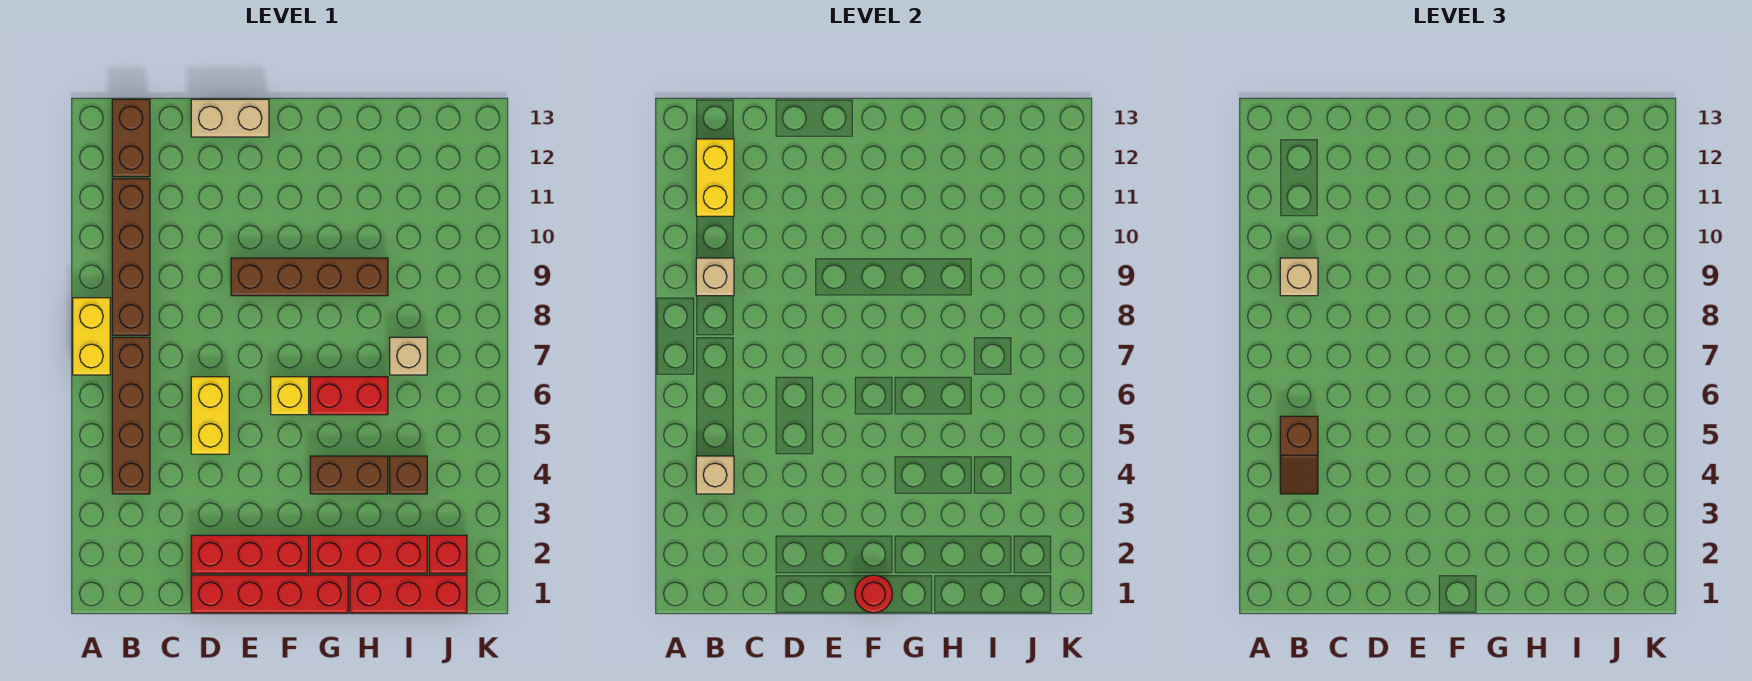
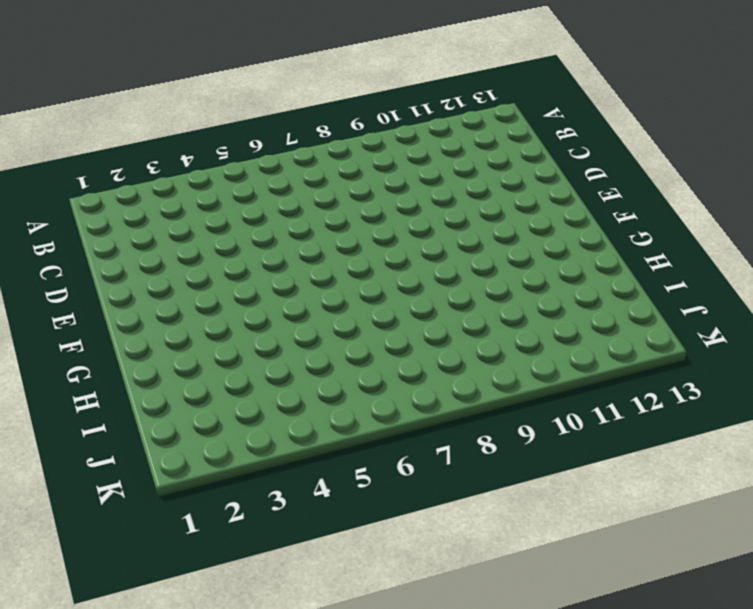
none -> yellow 1x2 brick [73,298,110,375]
none -> brown 1x4 brick [112,337,150,494]
none -> brown 1x4 brick [112,179,150,335]

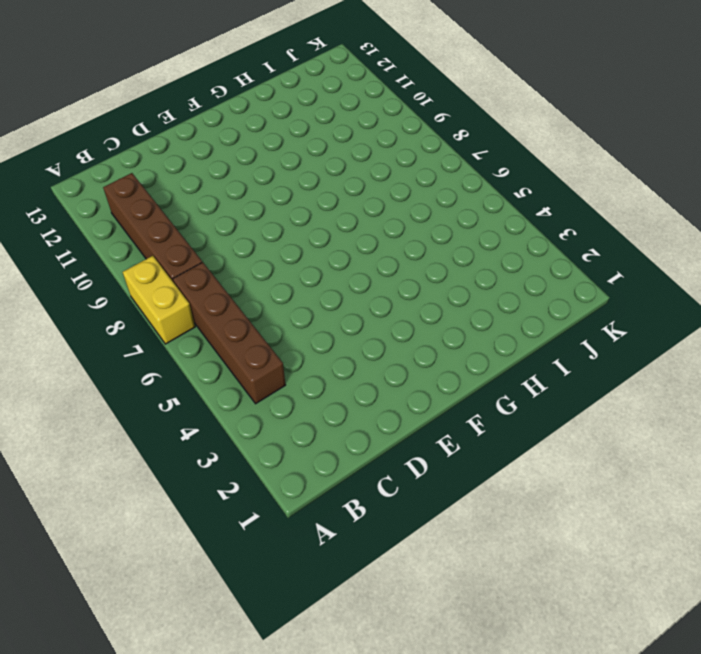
none -> brown 1x2 brick [112,99,150,177]
none -> red 1x4 brick [191,575,348,613]
none -> red 1x3 brick [191,535,309,573]

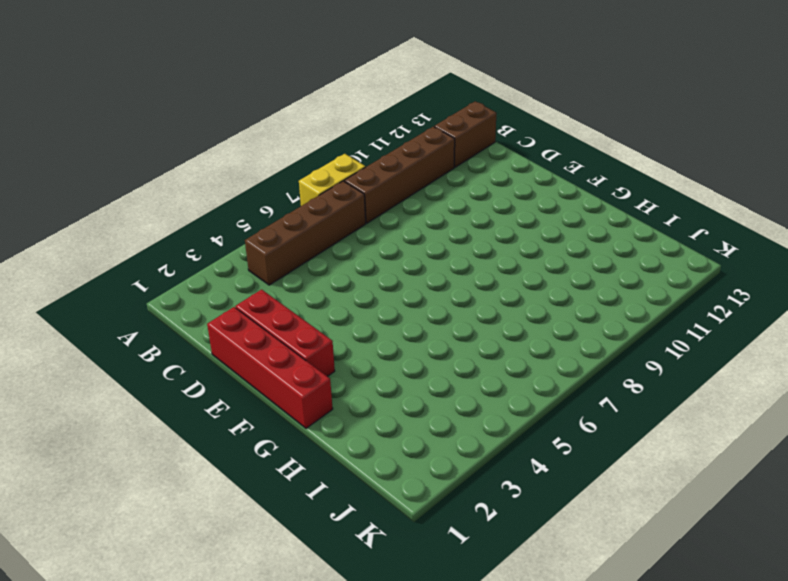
none -> yellow 1x2 brick [191,377,229,454]
none -> tan 1x2 brick [191,99,269,137]
none -> brown 1x4 brick [231,258,388,296]

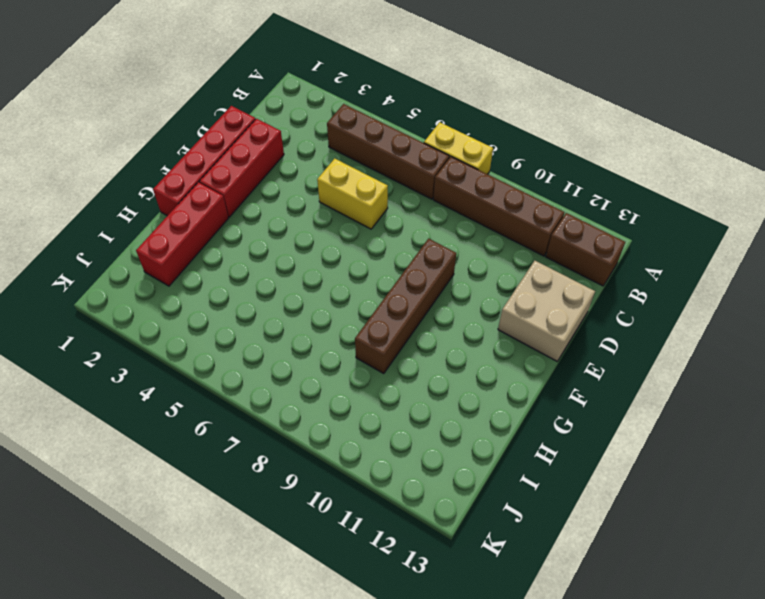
tan 2x2 brick [498,261,595,361] -> tan 1x2 brick [191,99,269,137]
none -> yellow 1x1 brick [271,377,309,415]
none -> brown 1x2 brick [310,456,388,494]
none -> red 1x2 brick [310,377,388,415]

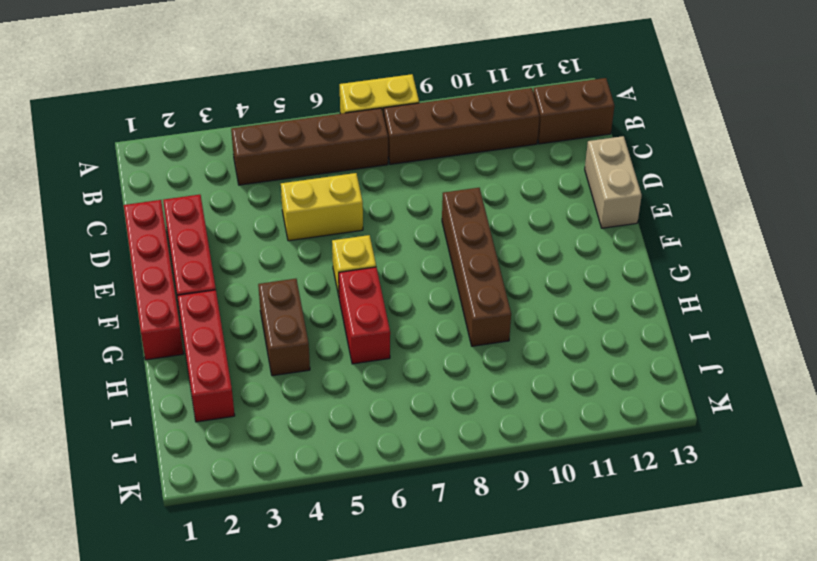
none -> red 1x3 brick [350,575,467,613]
none -> brown 1x1 brick [390,456,427,494]
none -> tan 1x1 brick [390,337,427,375]

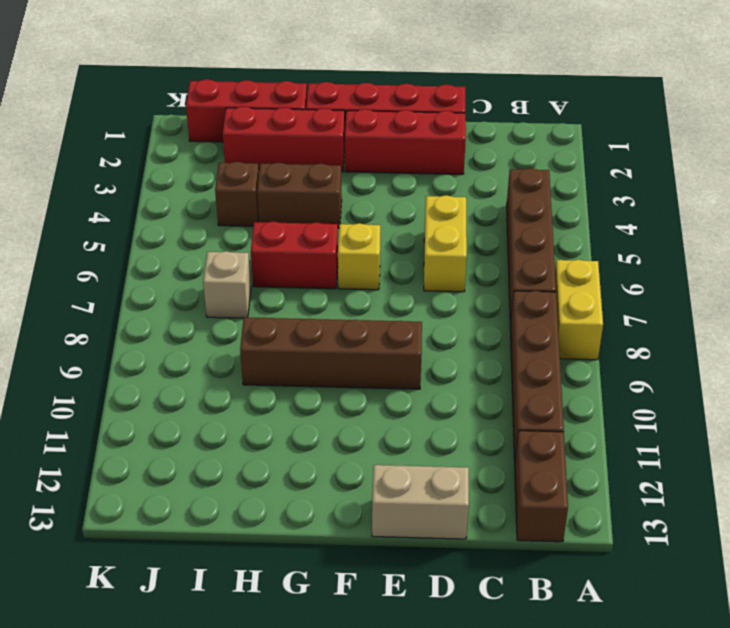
none -> red 1x1 brick [429,535,467,573]
none -> tan 1x1 brick [696,456,734,494]
none -> tan 1x1 brick [696,258,734,296]

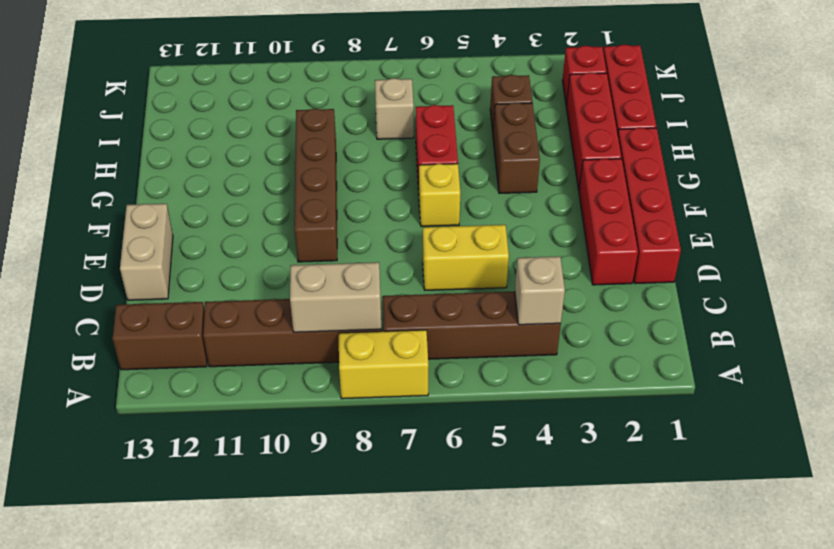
tan 1x2 brick [290,262,381,332] -> tan 1x1 brick [696,258,734,296]
none -> yellow 1x2 brick [696,139,734,216]
none -> red 1x1 round brick [855,575,892,613]
none -> brown 1x2 slope [1280,416,1318,494]

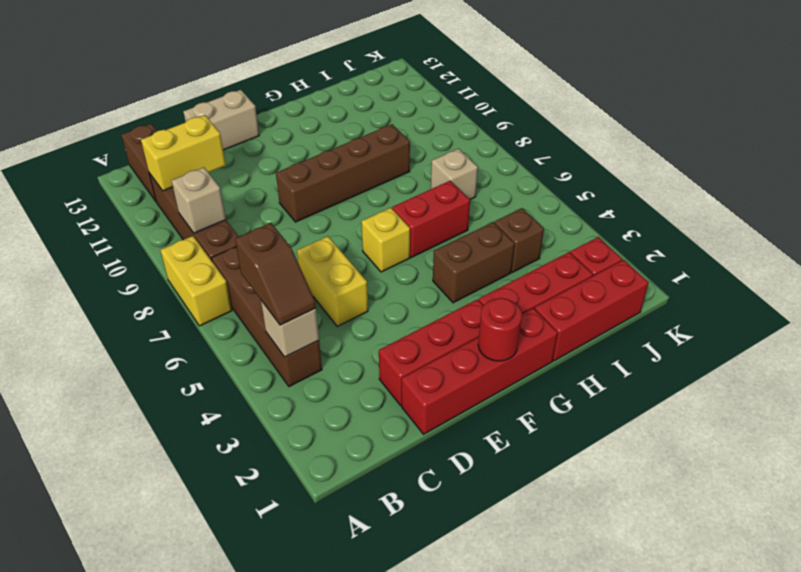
yellow 1x2 brick [141,115,226,191] -> yellow 1x2 brick turned to [696,139,734,216]
none -> tan 1x1 brick [1280,258,1318,296]

